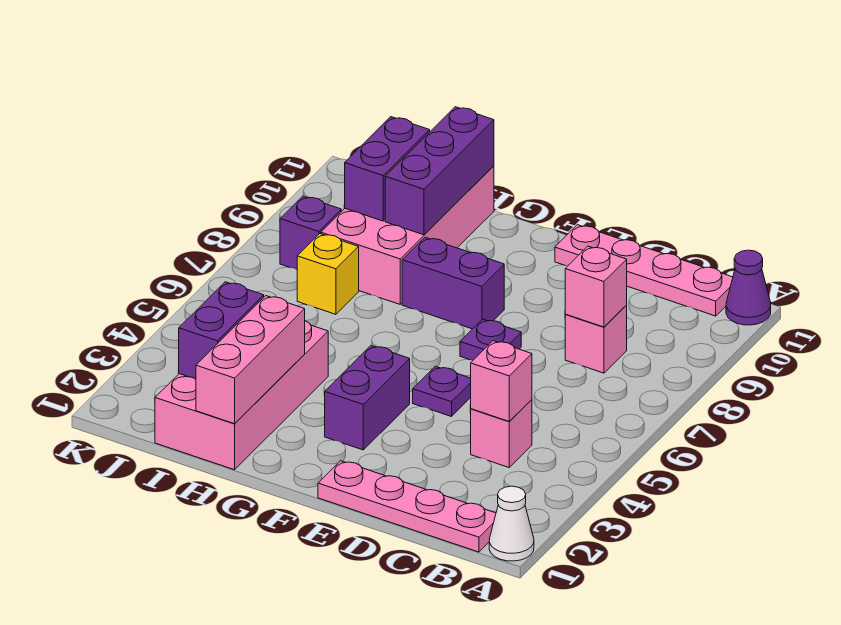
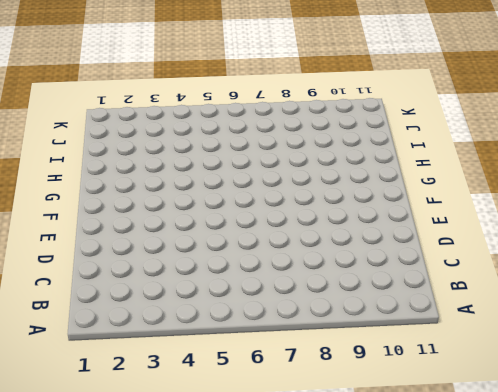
none -> white 1x1 cone [489,486,534,561]
none -> purple 1x1 cone [726,250,771,325]
none -> pink 1x4 plate [318,461,496,552]

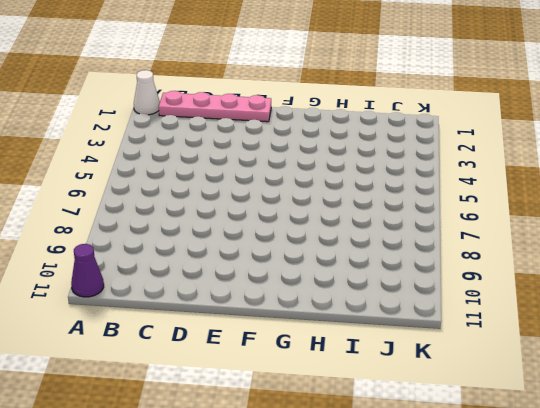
none -> pink 1x4 plate [555,225,733,316]
none -> pink 1x1 brick [471,400,532,467]
none -> pink 1x1 brick [565,305,627,373]

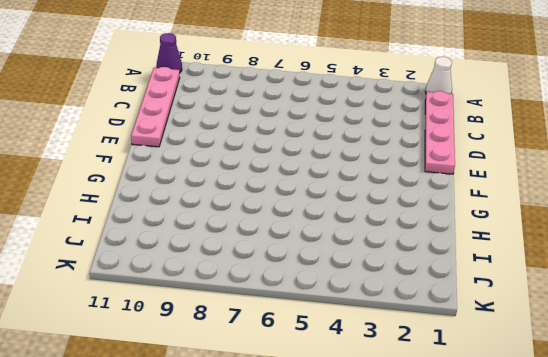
none -> pink 1x1 brick [471,400,532,467]
none -> pink 1x1 brick [565,305,627,373]
none -> purple 1x1 plate [413,366,471,417]

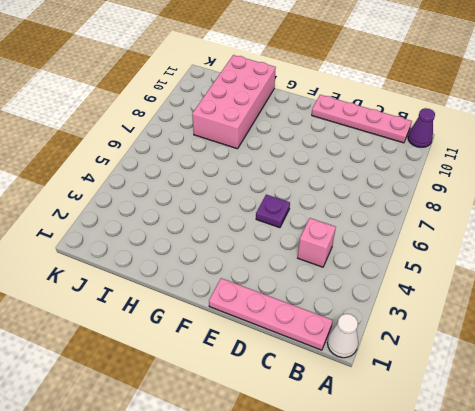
none -> pink 1x1 brick [565,305,627,373]
none -> purple 1x1 plate [460,319,521,360]
none -> purple 1x2 brick [325,345,410,450]

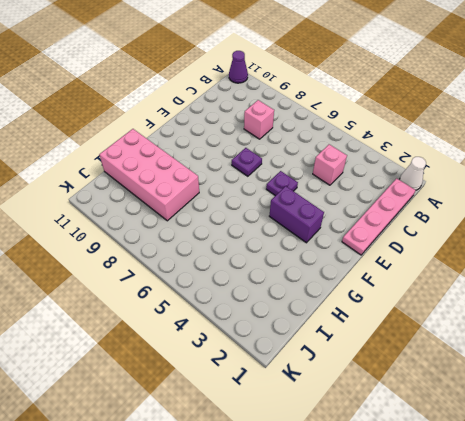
none -> pink 1x4 plate [555,225,733,316]
none -> purple 1x2 brick [402,237,504,329]
none -> pink 2x4 brick [155,321,328,470]

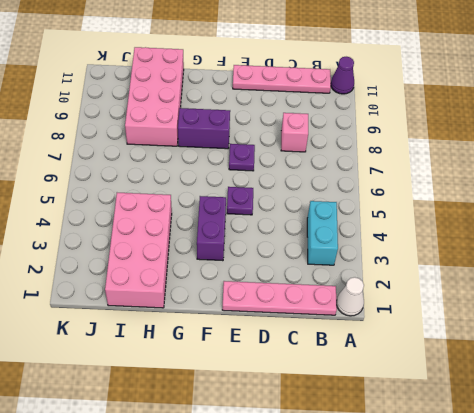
cyan 1x2 brick [307,201,338,265] -> none
none -> pink 1x1 brick [471,400,532,467]
none -> yellow 1x1 brick [297,234,359,314]
none -> purple 1x1 brick [280,196,341,270]

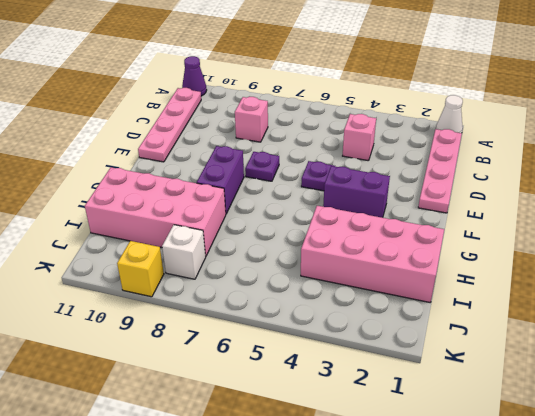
white 1x1 brick [162,225,206,279] -> purple 1x1 brick [280,196,341,270]
yellow 1x1 brick [117,241,164,297] -> yellow 1x1 brick moved to [297,234,359,314]
none -> pink 1x1 brick [471,341,532,421]
none -> pink 1x1 brick [565,246,627,327]
none -> pink 1x3 brick [196,296,305,424]

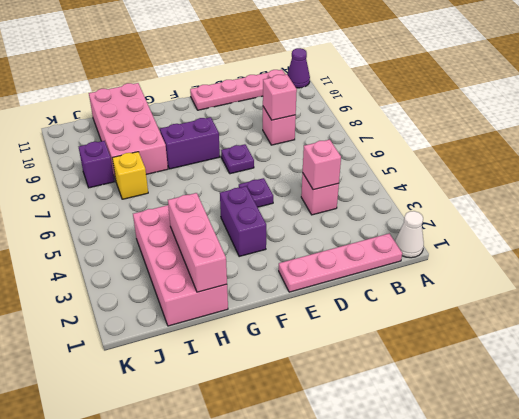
none -> purple 1x3 brick [385,107,494,235]
none -> purple 1x2 brick [178,282,264,379]
none -> purple 1x2 brick [345,117,430,221]

